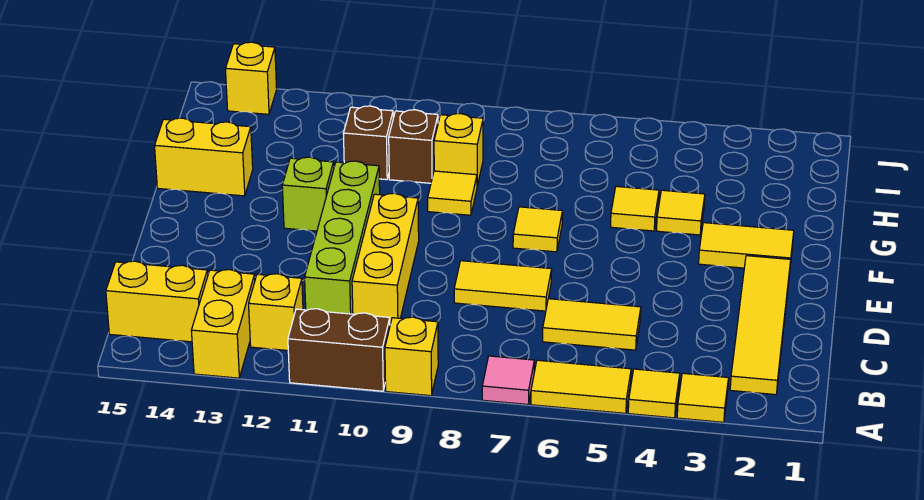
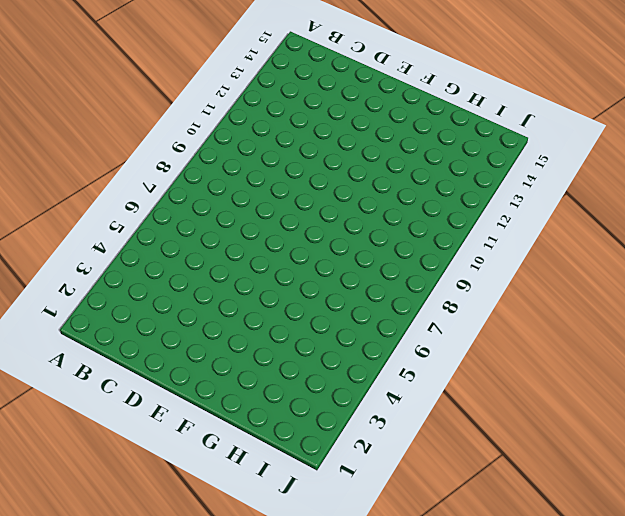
none -> yellow 1x1 tile [677,373,728,422]
none -> yellow 1x1 tile [628,369,680,418]
none -> yellow 1x2 tile [531,360,631,413]

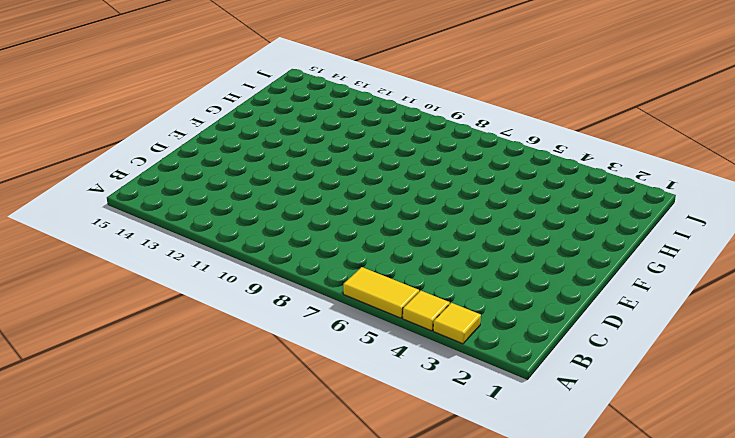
none -> pink 1x1 tile [482,356,534,404]
none -> yellow 1x1 brick [385,317,438,396]
none -> brown 1x2 brick [288,309,390,391]

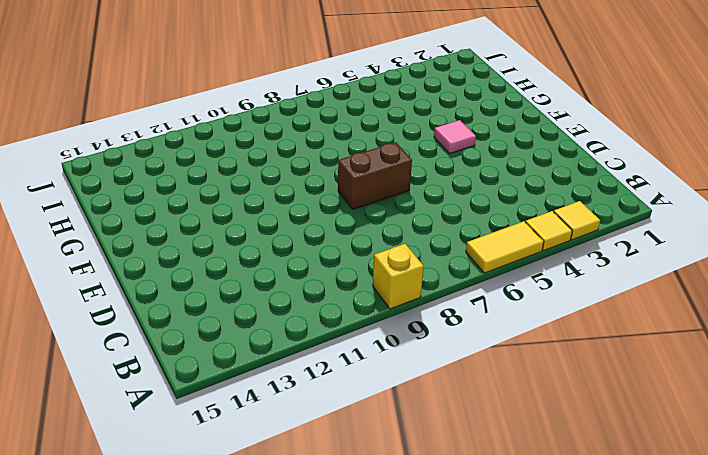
brown 1x2 brick [338,142,412,209] -> brown 1x2 brick moved to [288,309,390,391]
pink 1x1 tile [434,120,476,153] -> pink 1x1 tile moved to [482,356,534,404]
none -> yellow 1x2 brick [191,270,255,378]
none -> yellow 1x4 tile [730,256,791,395]
none -> yellow 1x1 brick [249,274,303,351]

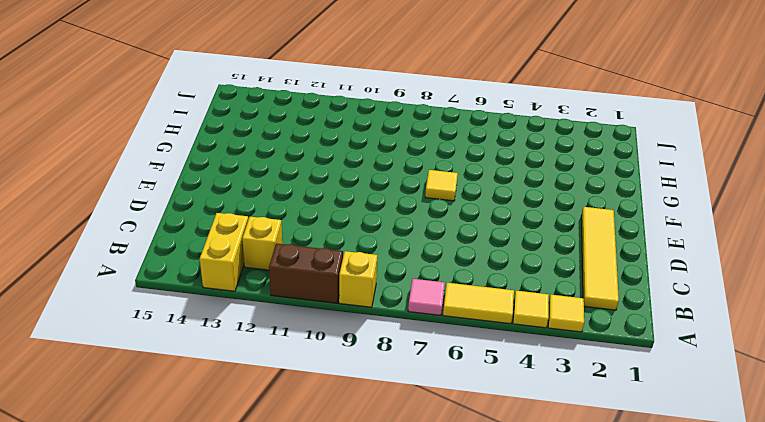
none -> yellow 1x2 brick [106,261,208,342]
none -> yellow 1x2 tile [543,299,641,350]
none -> yellow 1x3 brick [352,193,419,324]

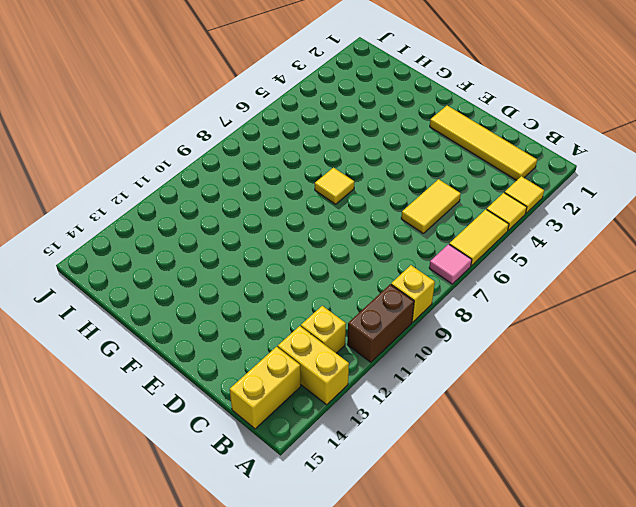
none -> yellow 1x3 brick [352,193,419,324]
none -> lime 1x4 brick [305,161,380,314]
none -> yellow 1x2 tile [454,261,552,311]

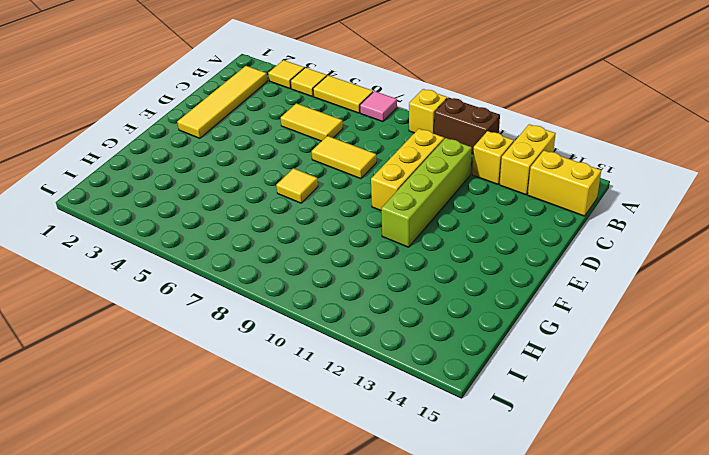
none -> yellow 1x2 tile [699,223,794,268]
none -> lime 1x1 brick [282,157,334,231]
none -> yellow 1x1 tile [657,190,705,235]

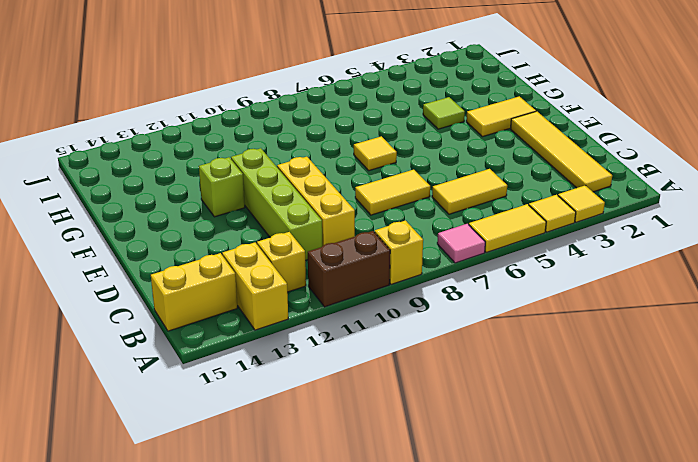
lime 1x1 tile [423,97,465,129] -> yellow 1x1 tile [657,190,705,235]
none -> yellow 1x1 tile [611,186,659,231]
none -> yellow 1x1 tile [428,171,477,215]
none -> yellow 1x2 brick [155,118,253,196]

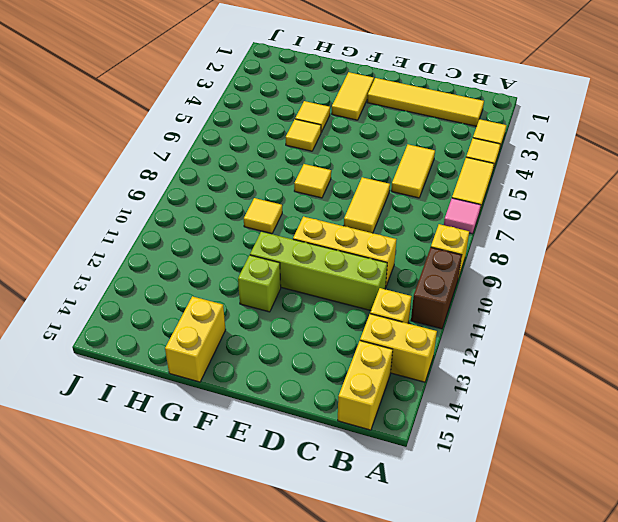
none -> yellow 1x1 brick [434,114,483,186]
none -> brown 1x1 brick [389,110,438,183]
none -> brown 1x1 brick [343,106,393,180]

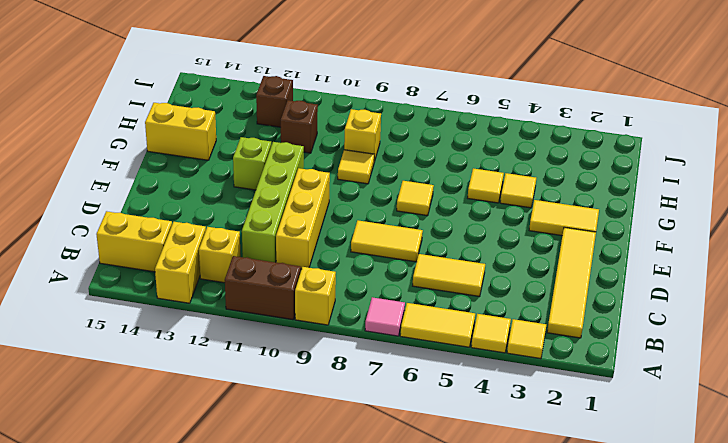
brown 1x1 brick [256,76,293,127] -> brown 1x1 brick moved to [389,110,438,183]
none -> yellow 1x1 brick [225,42,277,114]

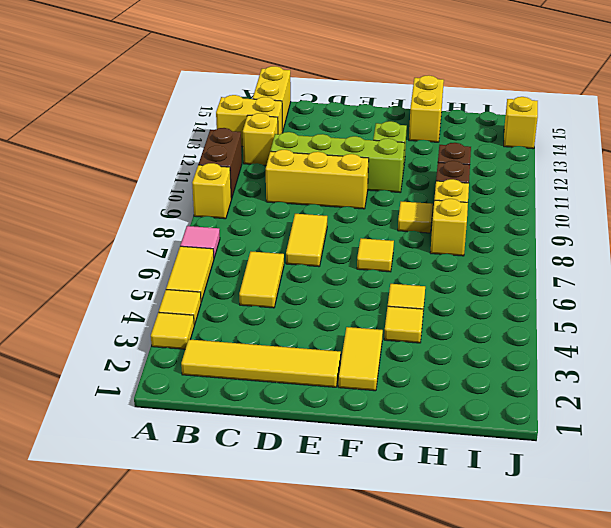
yellow 1x1 brick [430,199,468,256] -> none

